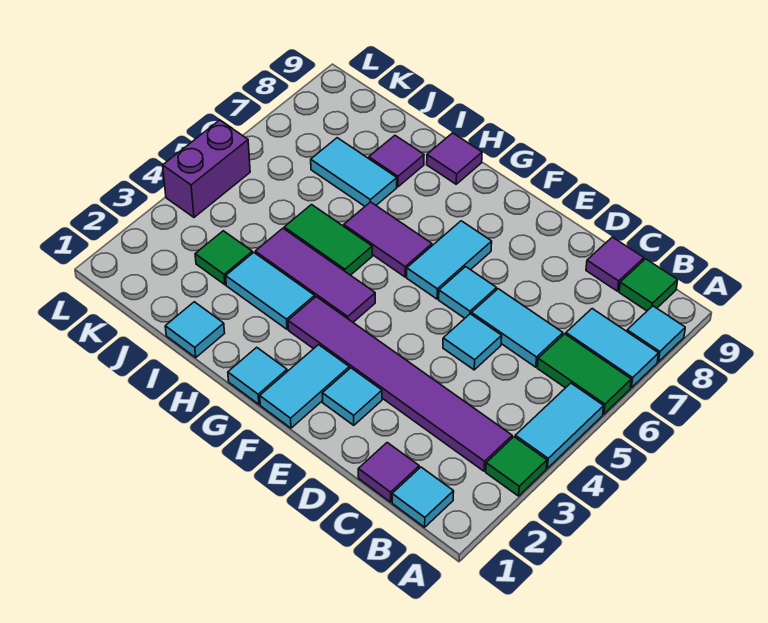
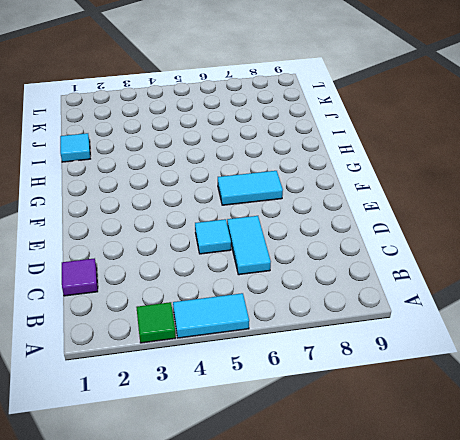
none -> green 1x2 tile [537,334,631,414]
none -> cyan 1x2 tile [566,309,659,388]
none -> cyan 1x1 tile [627,306,685,362]

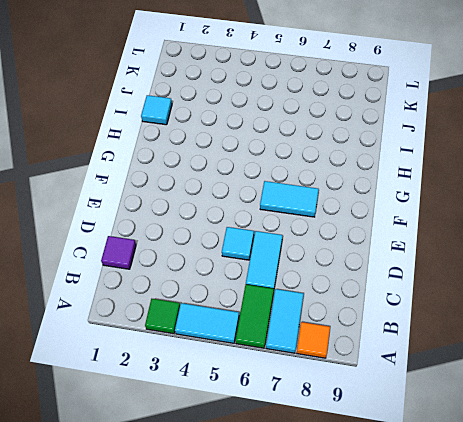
orange 1x1 tile [297,322,330,358] -> cyan 1x1 tile [627,306,685,362]
none -> cyan 1x1 tile [392,467,454,527]
none -> purple 1x6 tile [288,297,512,471]
none -> green 1x1 tile [619,259,678,311]

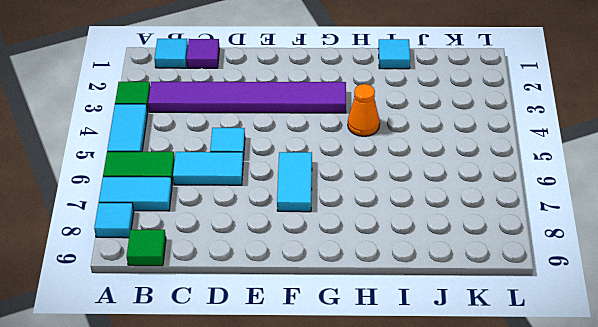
orange 1x1 cone [348,84,380,136] -> purple 1x3 tile [255,228,375,322]
none -> purple 1x1 tile [586,237,644,291]
none -> cyan 1x1 tile [322,368,382,425]
none -> cyan 1x1 tile [439,267,497,318]

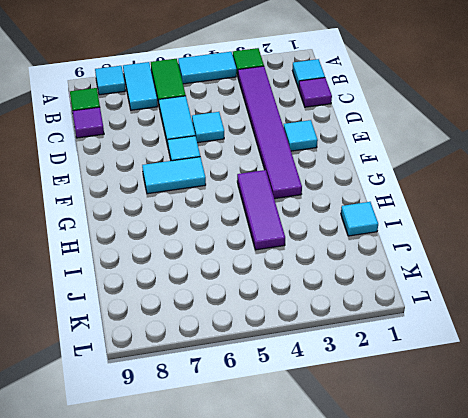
none -> cyan 1x2 tile [260,345,349,428]
none -> cyan 1x1 tile [228,347,287,404]
none -> purple 1x2 tile [344,202,432,277]

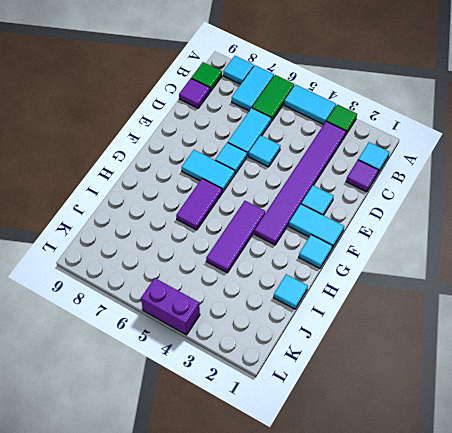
none -> cyan 1x2 tile [226,253,315,329]
none -> green 1x2 tile [284,205,372,275]
none -> purple 1x1 tile [427,133,482,184]

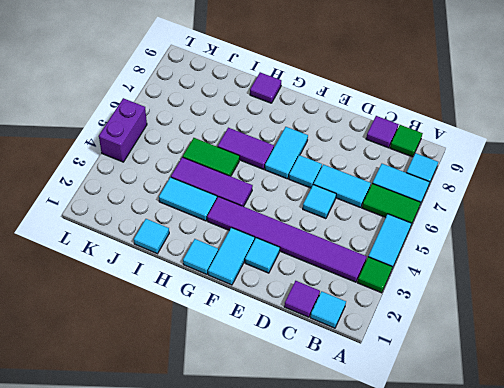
none -> cyan 1x2 tile [311,138,397,206]
none -> purple 1x1 tile [369,136,424,187]
none -> green 1x1 tile [195,231,252,285]

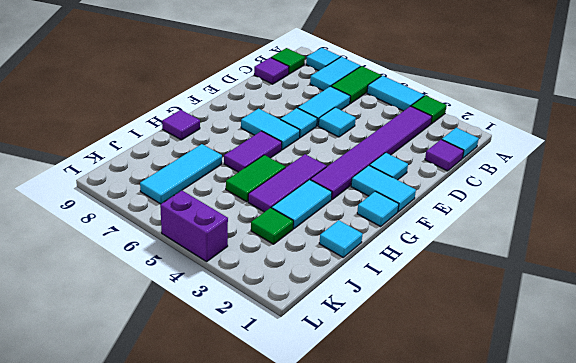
cyan 1x3 tile [140,144,222,204] -> cyan 1x2 tile [311,138,397,206]
none -> purple 1x1 tile [369,136,424,187]

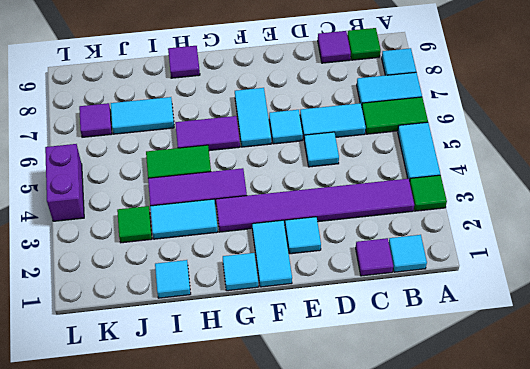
purple 1x1 tile [79,103,112,137] -> purple 1x1 tile moved to [369,136,424,187]

